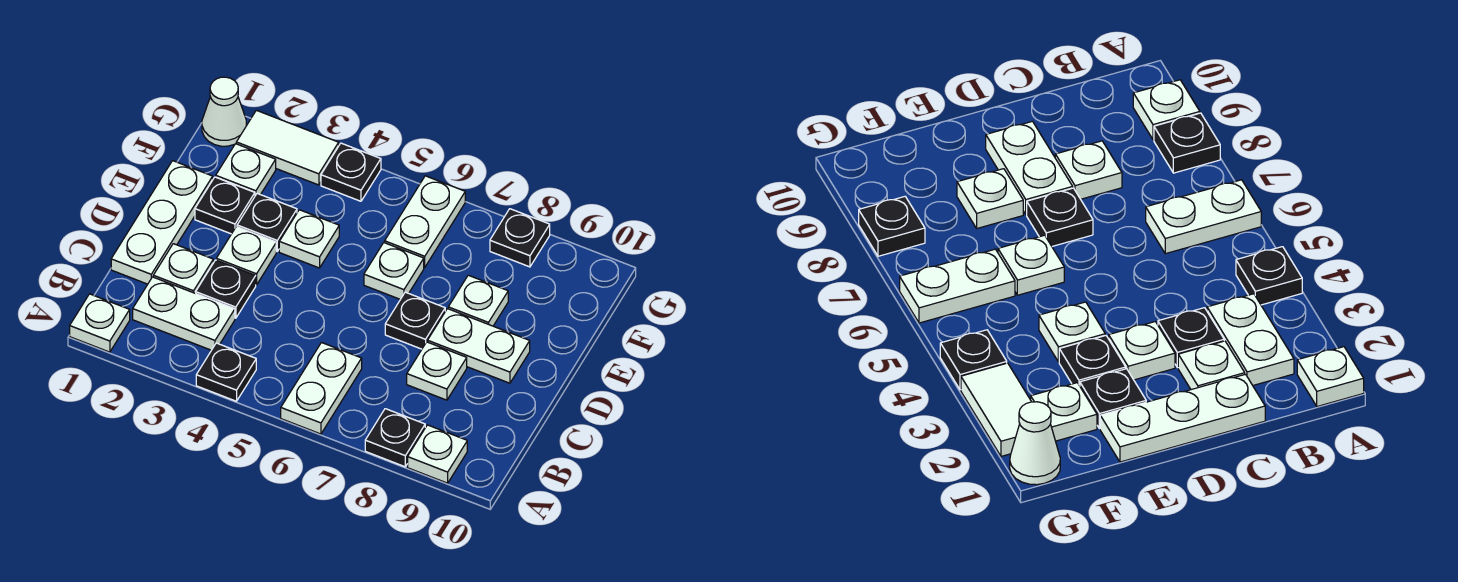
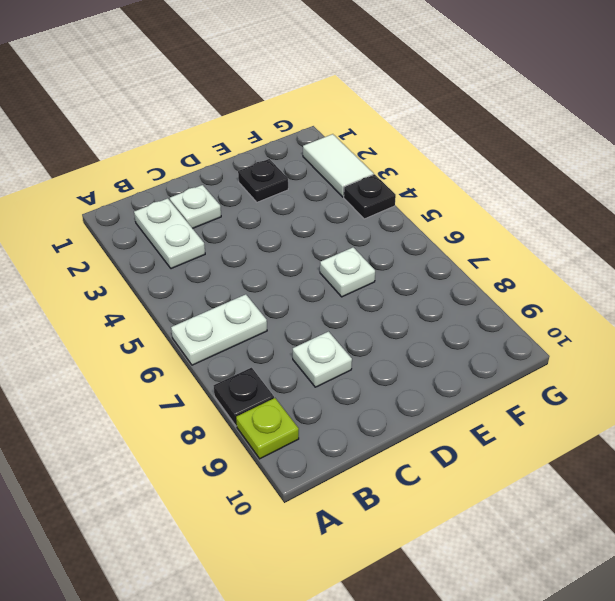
lime 1x1 plate [236,398,299,459] -> white 1x1 plate [408,425,467,483]
none -> white 1x1 plate [70,294,130,352]
none -> black 1x1 plate [196,343,256,401]
none -> white 1x3 plate [111,161,213,284]

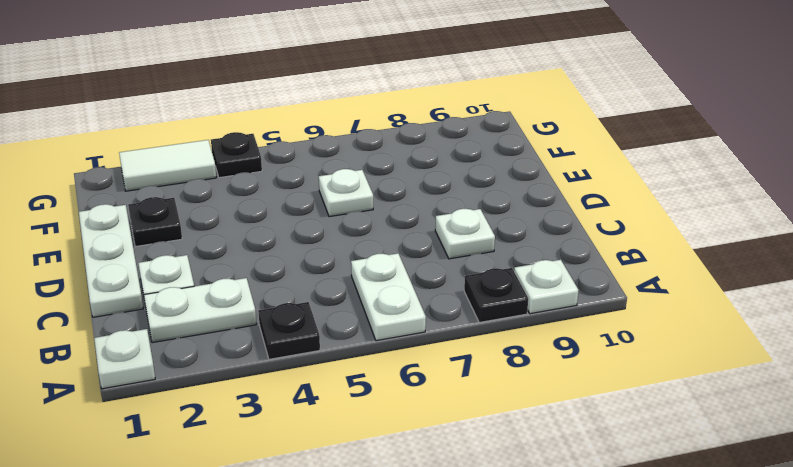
none -> black 1x1 plate [196,260,256,318]
none -> white 1x1 plate [216,227,276,285]
none -> black 1x1 plate [385,292,445,349]

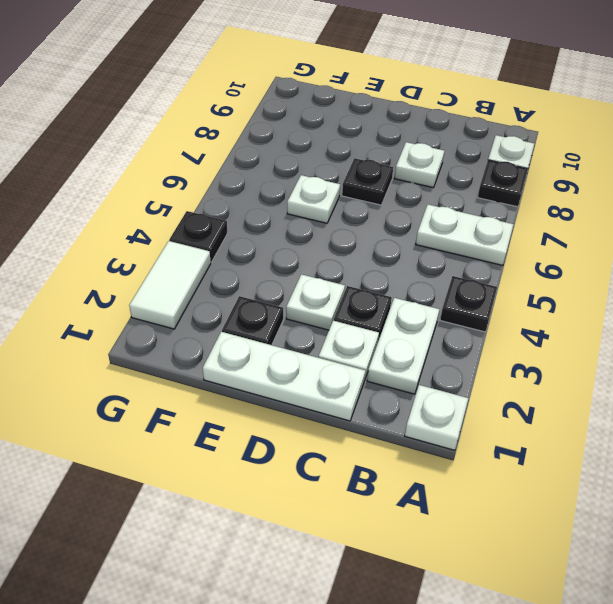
none -> white 1x2 plate [428,309,530,383]
none -> black 1x1 plate [237,193,297,251]
none -> white 1x1 plate [279,210,339,268]

